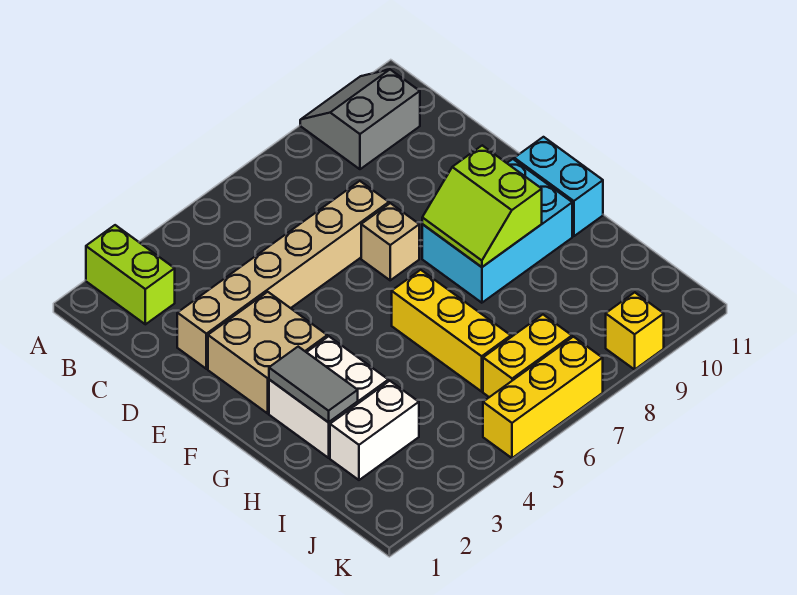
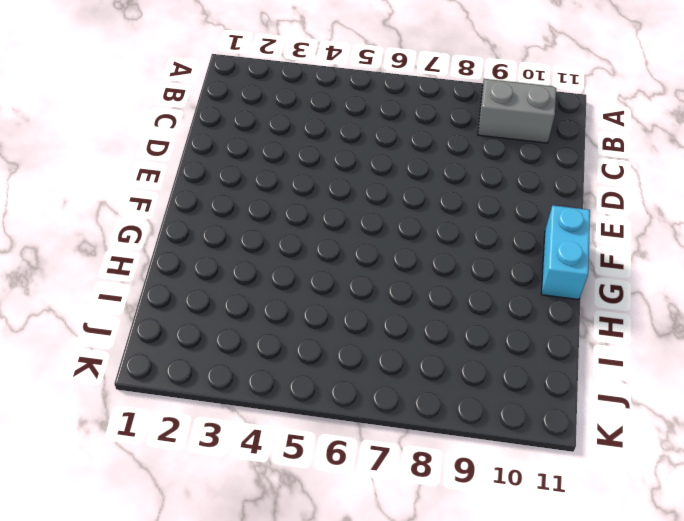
none -> lime 1x2 brick [86,225,175,324]
none -> tan 1x6 brick [177,181,389,369]
none -> tan 2x2 brick [208,292,327,413]

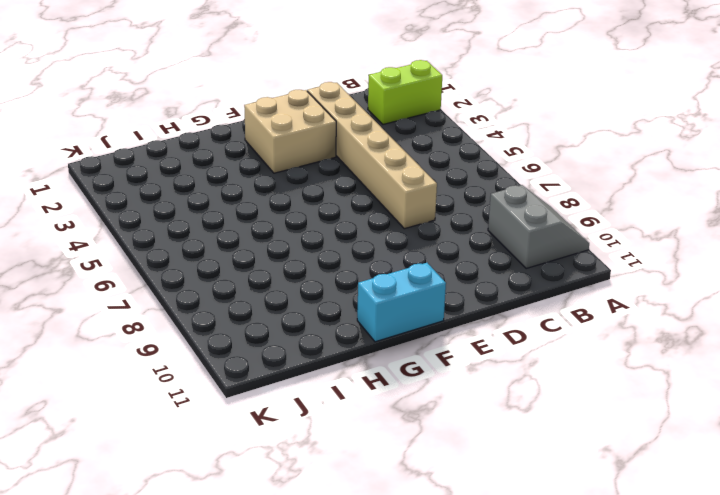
none -> tan 1x1 brick [361,203,419,280]
none -> cyan 2x3 brick [422,159,572,303]
none -> white 2x2 brick [269,336,388,458]

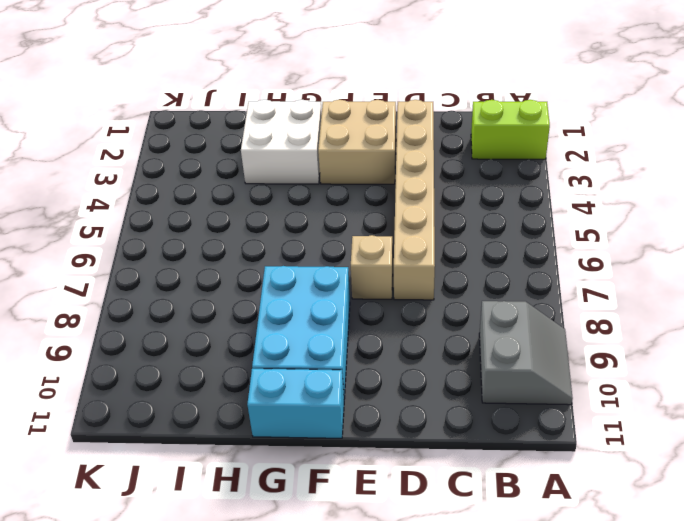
none -> yellow 1x3 brick [392,270,511,391]
none -> white 1x2 brick [330,381,419,480]
none -> yellow 1x2 brick [483,315,572,397]

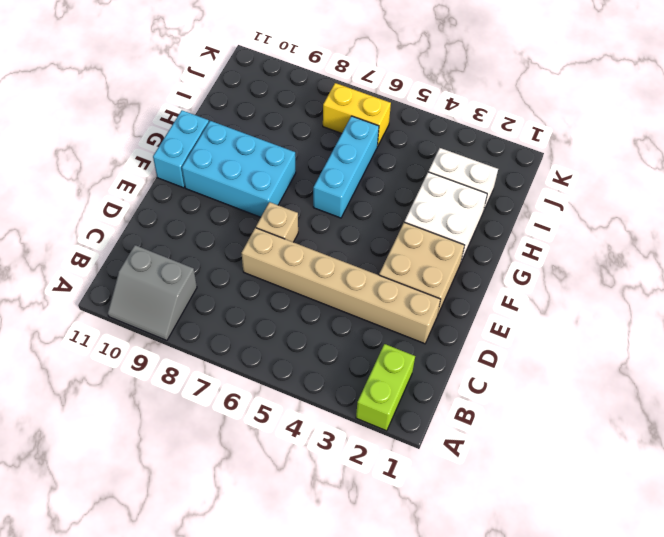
cyan 1x3 brick [313,116,379,218] -> yellow 1x3 brick [392,270,511,391]
none -> yellow 1x3 brick [483,337,603,458]
none -> yellow 1x1 brick [606,292,664,369]
none -> lime 2x2 slope [422,145,542,267]

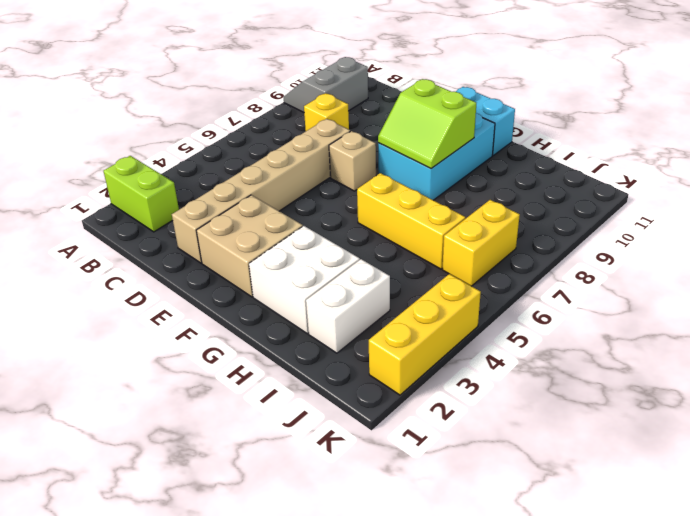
yellow 1x1 brick [304,93,349,131] -> yellow 1x1 brick moved to [606,292,664,369]
yellow 1x3 brick [369,274,481,395] -> yellow 1x3 brick moved to [483,337,603,458]
none -> grey 1x2 tile [269,347,358,422]

